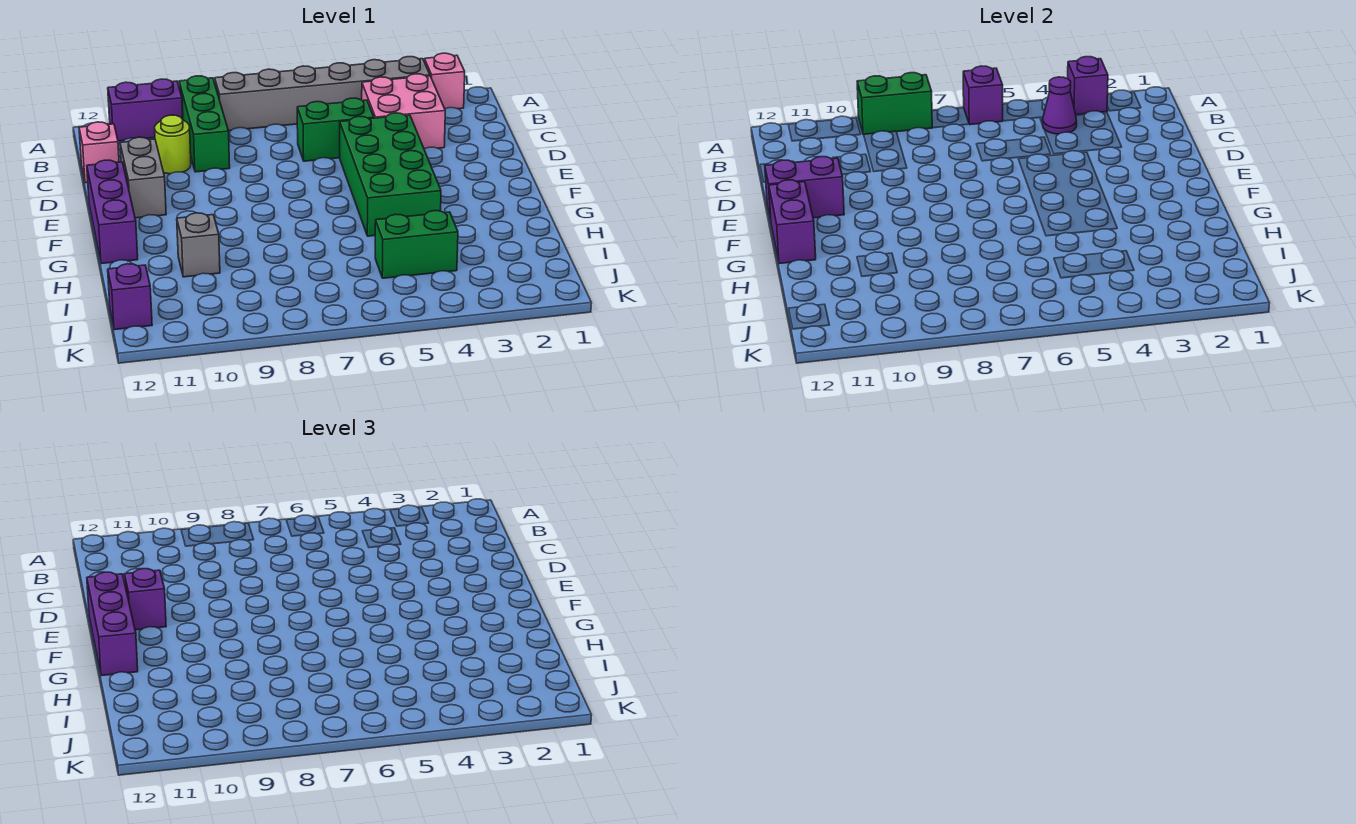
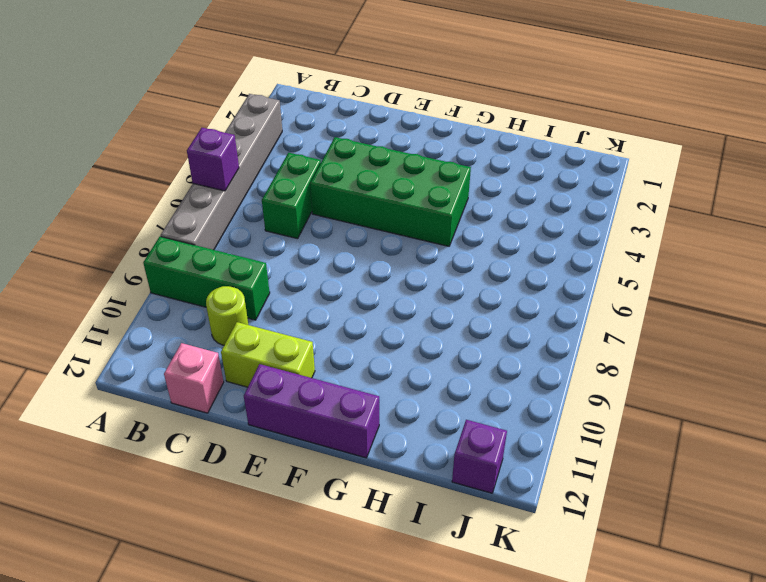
lime 1x2 brick [221,322,315,387] -> grey 1x2 brick [120,137,166,218]
none -> pink 1x1 brick [424,53,465,109]
none -> purple 1x2 brick [108,79,183,141]
none -> pink 2x2 brick [362,74,445,149]

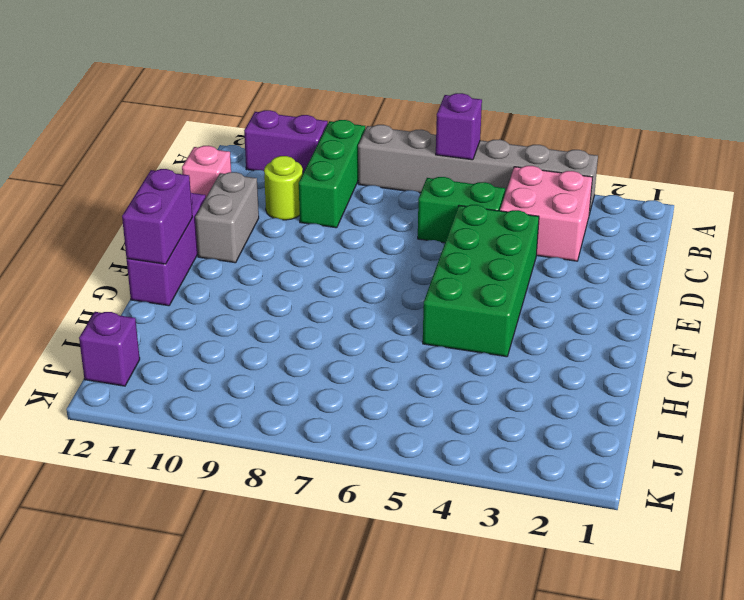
none -> pink 1x1 brick [424,53,465,109]
none -> grey 1x1 brick [177,213,220,277]
none -> green 1x2 brick [375,211,458,278]

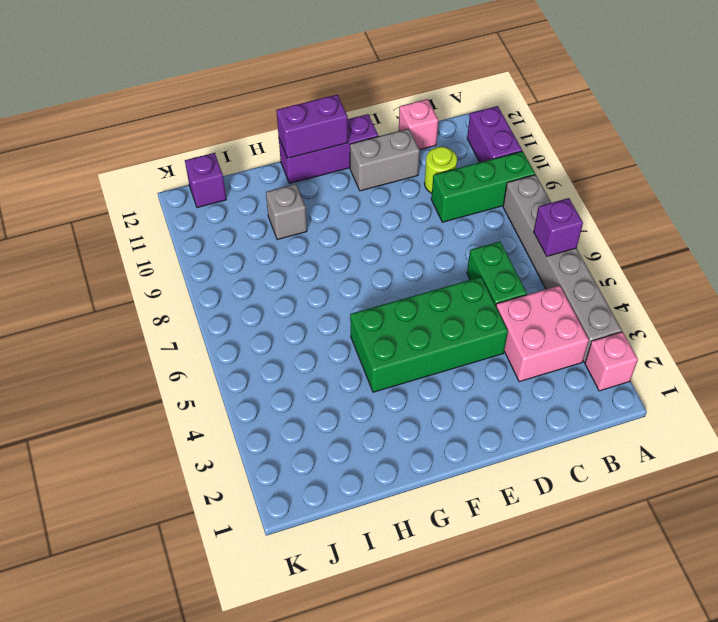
none -> green 1x2 brick [375,211,458,278]
none -> purple 1x1 brick [1068,57,1108,114]
none -> green 1x2 brick [857,73,932,135]

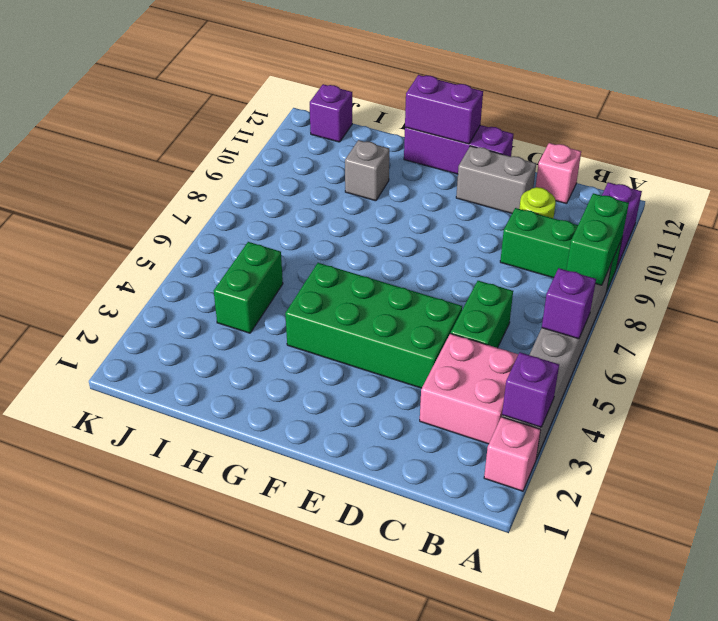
none -> purple 1x1 cone [1043,77,1077,134]
none -> purple 1x2 brick [765,157,844,220]
none -> purple 1x1 brick [124,569,166,630]

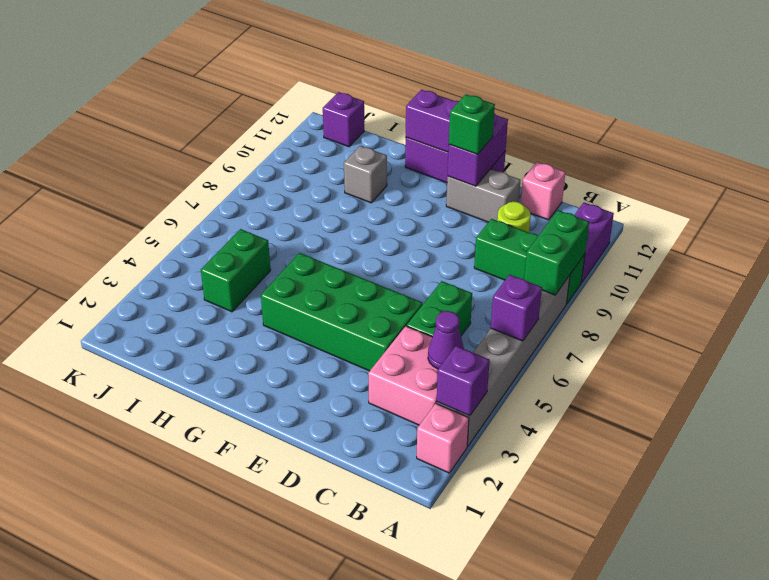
green 1x1 brick [449,94,495,154] -> purple 1x1 brick [124,569,166,630]
none -> purple 1x3 brick [87,572,138,676]

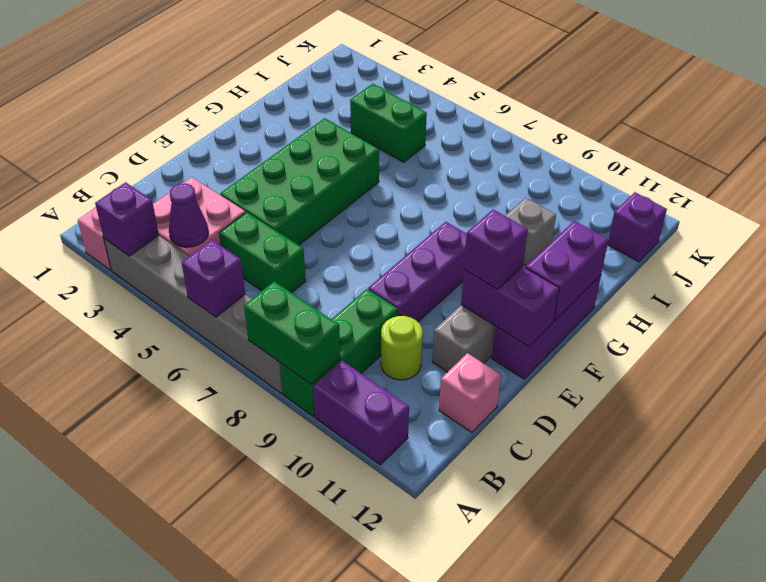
purple 1x3 brick [368,222,467,322] -> purple 1x3 brick moved to [87,572,138,676]

